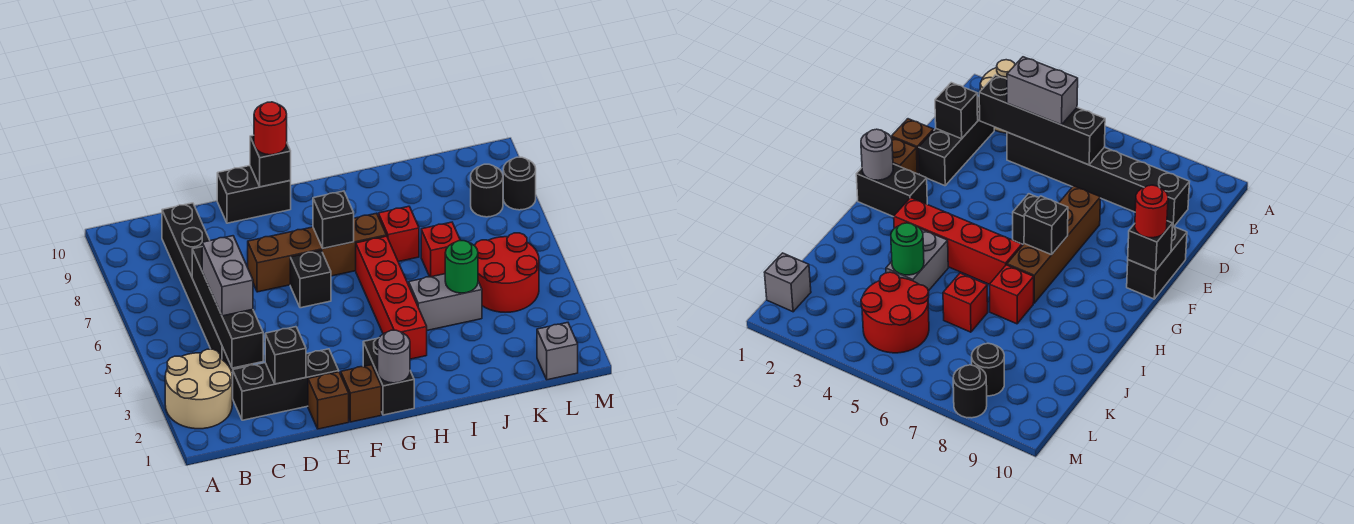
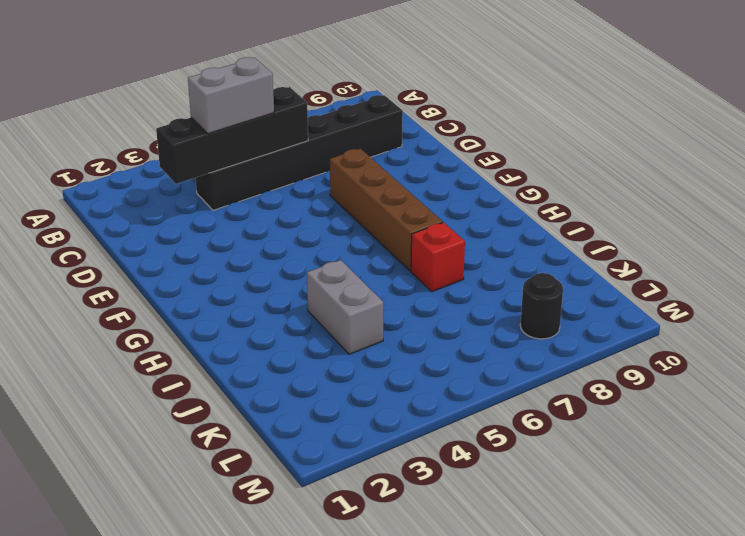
none -> tan 2x2 round brick [165,349,232,429]
none -> black 1x3 brick [233,349,339,420]
none -> brown 1x1 brick [308,372,349,429]

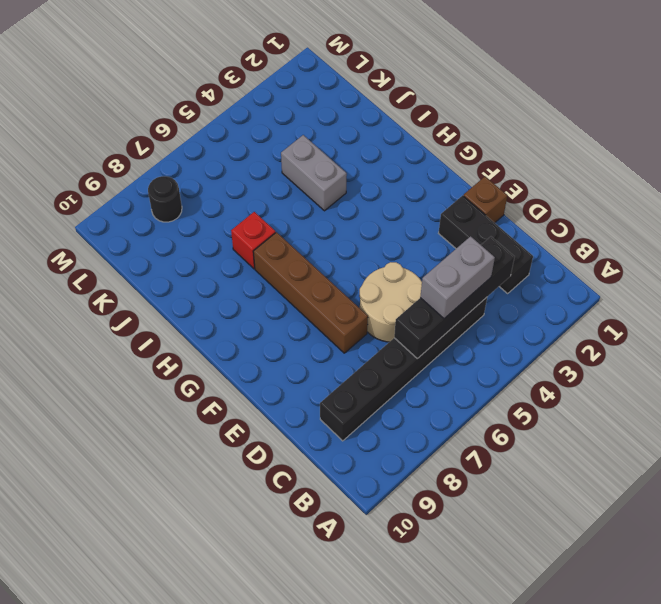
tan 2x2 round brick [359,262,422,342] -> tan 2x2 round brick moved to [165,349,232,429]
none -> black 1x2 brick [217,166,291,223]
none -> brown 1x1 brick [341,365,381,422]
none -> black 1x1 brick [290,251,331,308]

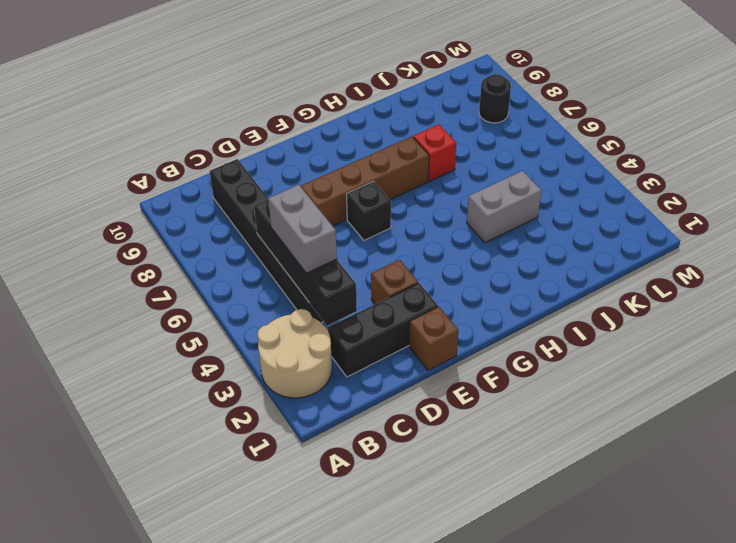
brown 1x1 brick [371,260,418,304] -> brown 1x1 brick moved to [341,365,381,422]
none -> black 1x2 brick [217,166,291,223]
none -> black 1x2 brick [363,338,414,415]
none -> red 1x4 brick [356,236,427,359]

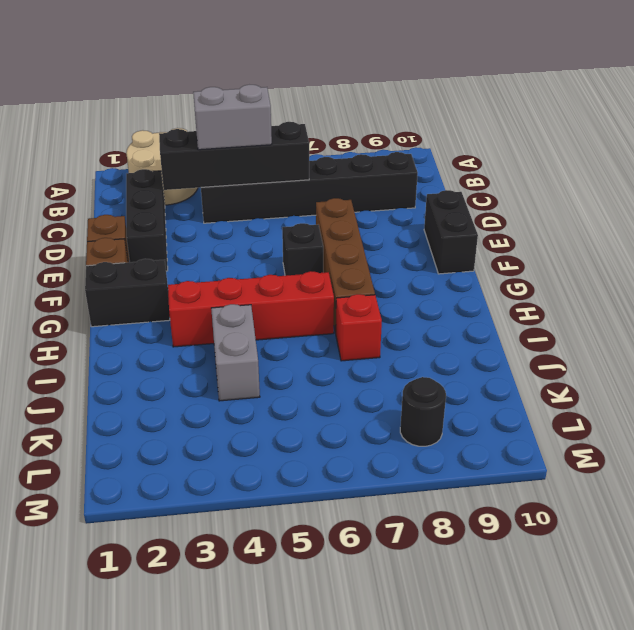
none -> red 1x1 brick [421,222,460,277]
none -> red 2x2 round brick [474,233,539,312]
none -> grey 1x1 brick [537,323,578,380]

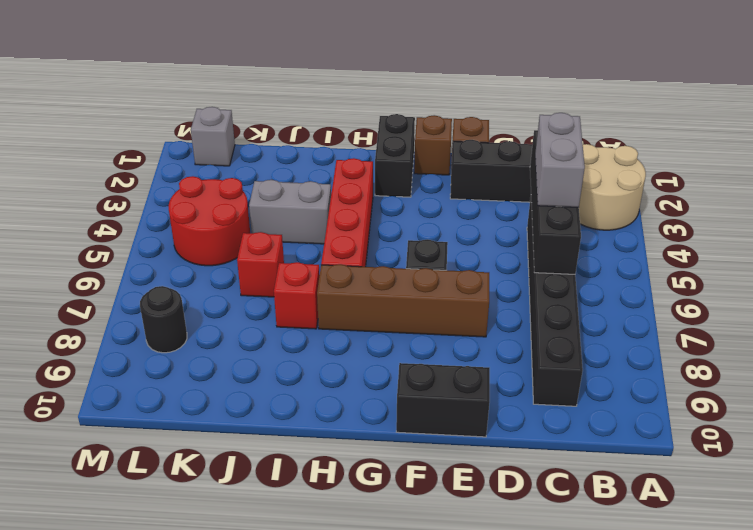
none -> black 1x1 round brick [503,157,536,210]
none -> black 1x1 brick [265,327,306,384]
none -> black 1x1 brick [250,135,291,187]

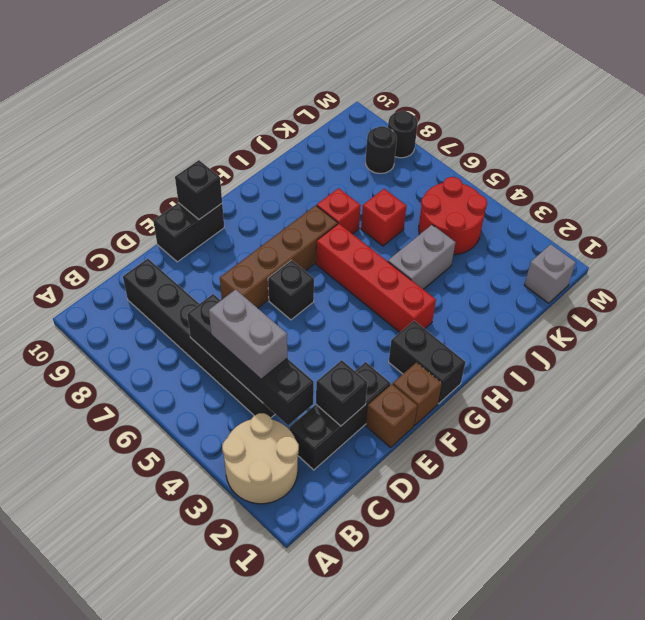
none -> grey 1x1 round brick [378,330,410,383]
none -> black 1x1 brick [313,191,354,248]
none -> green 1x1 round brick [445,241,478,293]

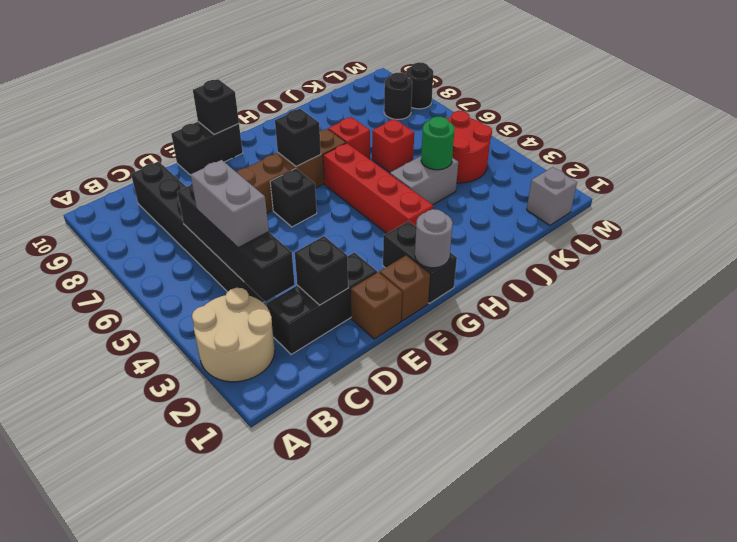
none -> red 1x1 round brick [254,102,287,155]

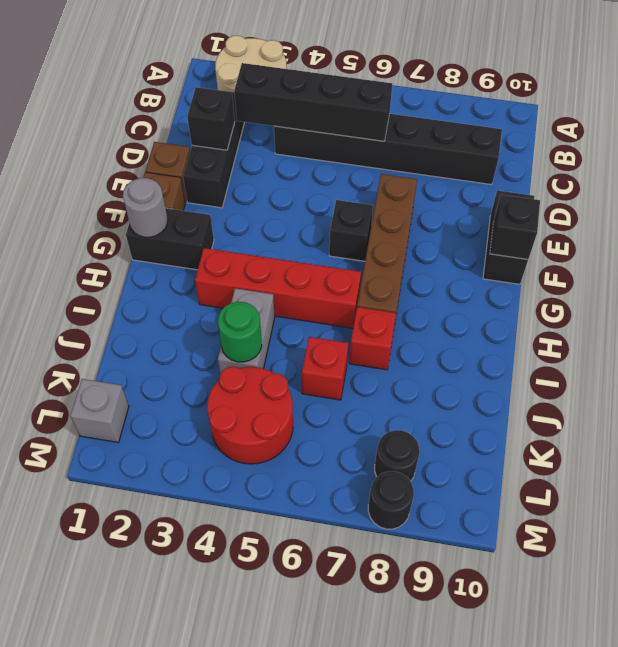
none -> black 1x1 brick [313,191,354,248]
none -> grey 1x2 brick [202,236,253,316]
none -> red 1x1 round brick [254,102,287,155]

